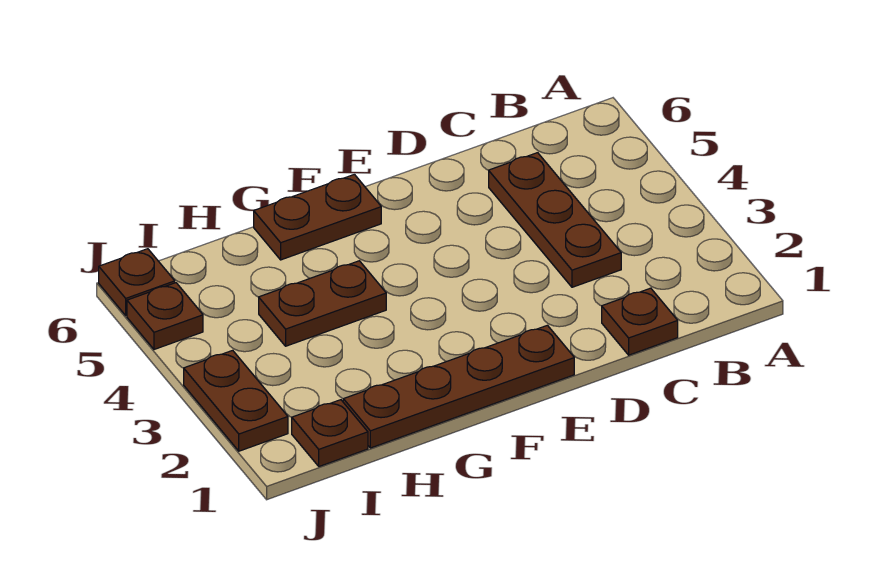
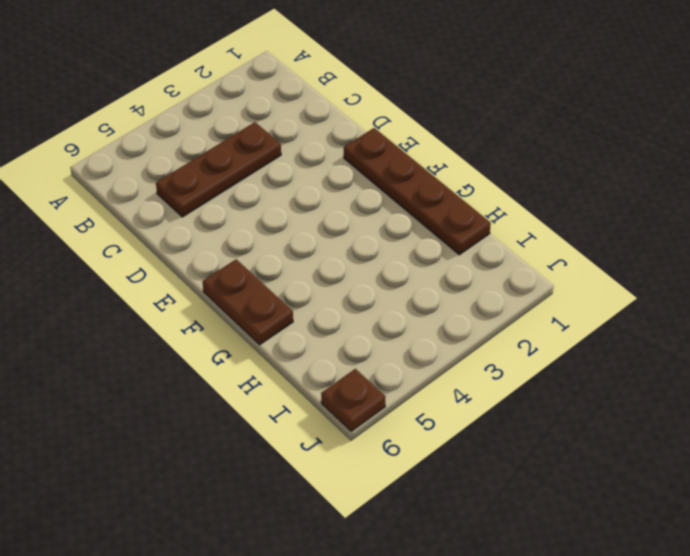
none -> brown 1x1 plate [602,288,678,355]
none -> brown 1x2 plate [259,261,386,346]

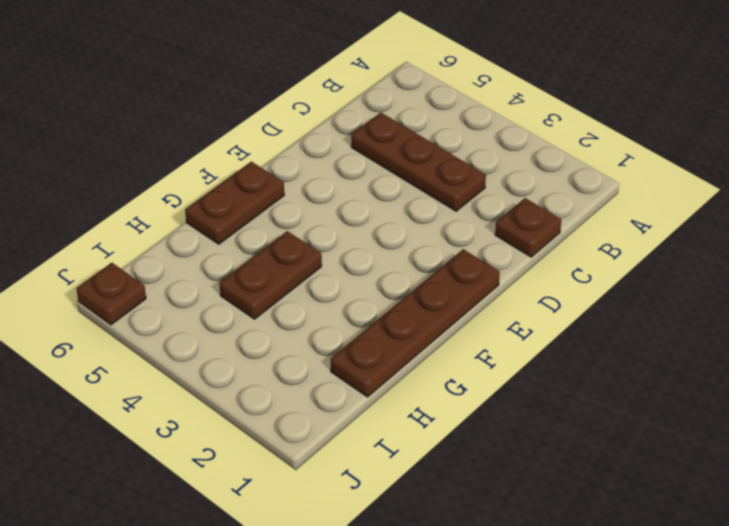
none -> brown 1x1 plate [292,400,368,466]
none -> brown 1x2 plate [184,350,288,451]

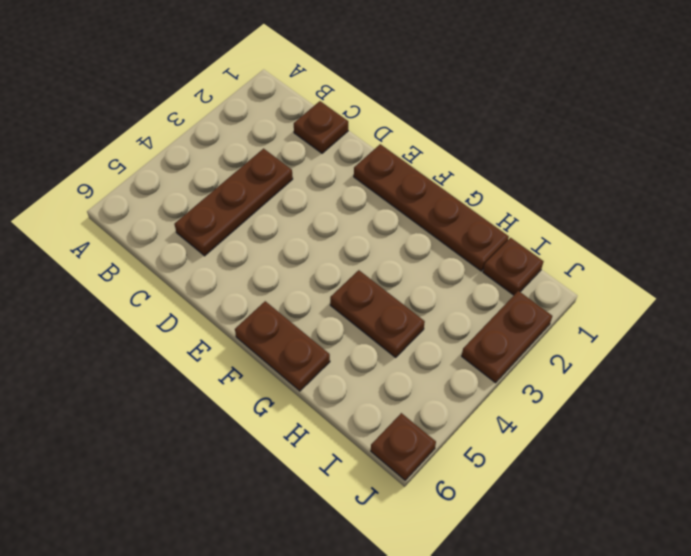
none -> brown 1x1 plate [127,283,203,349]

